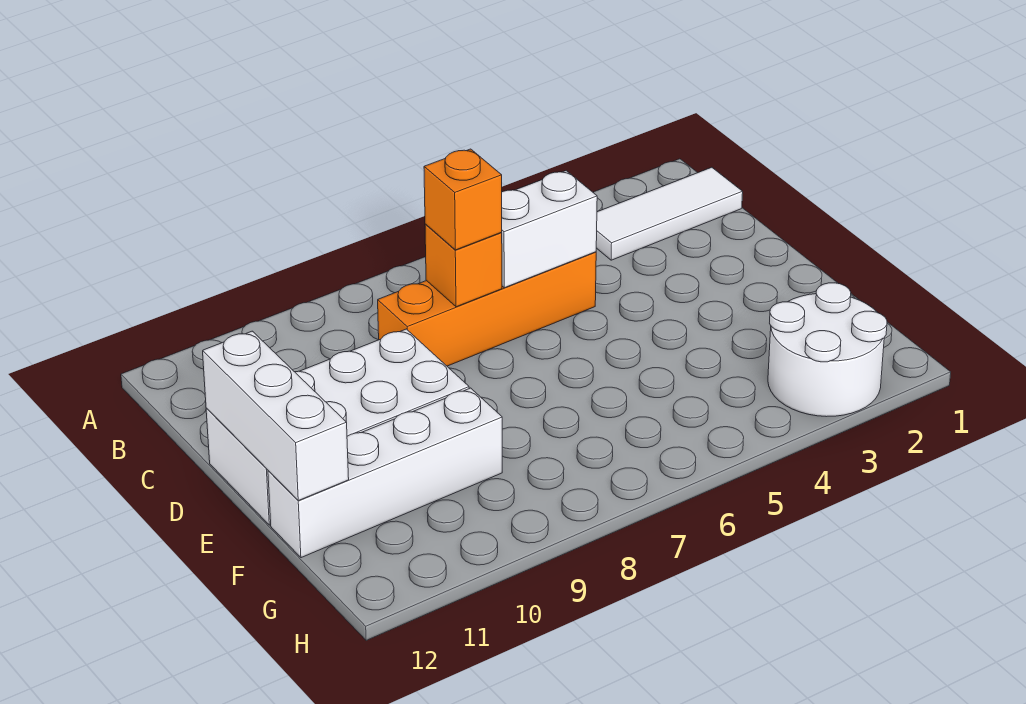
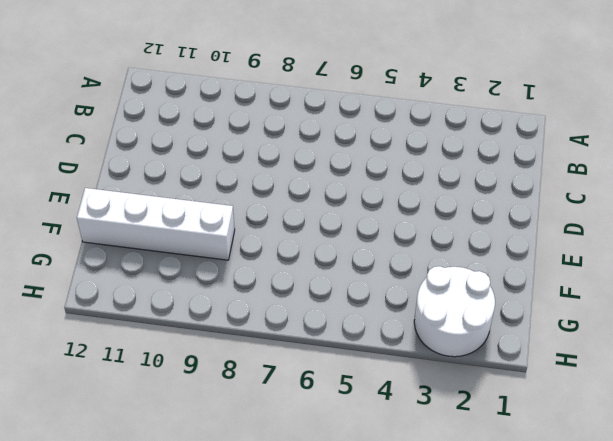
none -> white 1x3 tile [596,167,743,260]
none -> orange 1x4 brick [378,252,596,366]

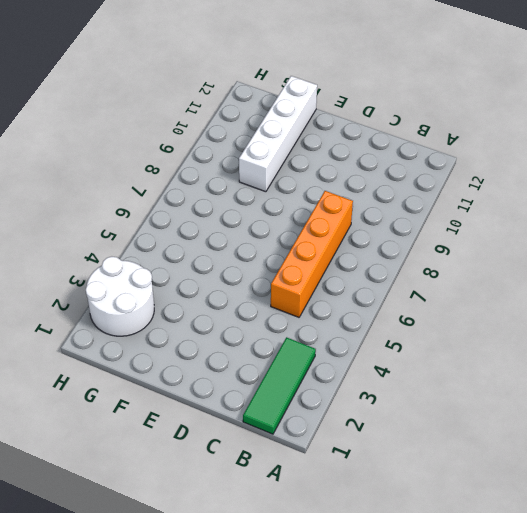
green 1x3 tile [243,337,316,434] -> white 1x3 tile [596,167,743,260]
none -> white 2x4 brick [206,329,469,525]
none -> white 1x2 brick [501,171,597,288]

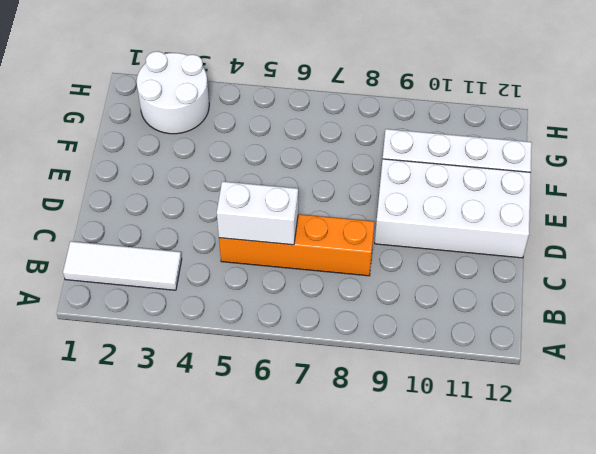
none -> orange 1x1 brick [425,224,502,307]
none -> white 1x3 brick [203,331,349,501]

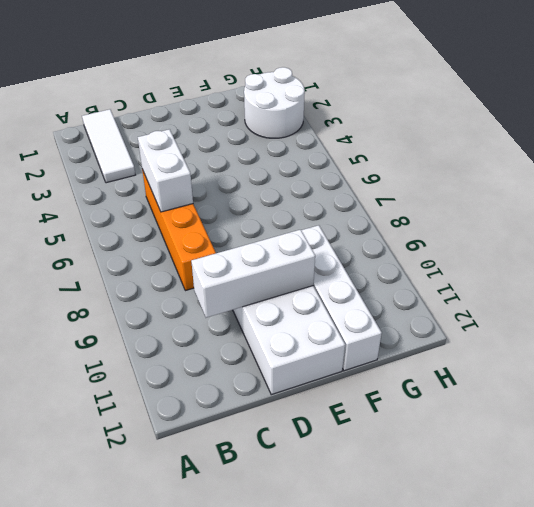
white 1x3 brick [191,230,315,318] -> white 1x3 brick moved to [203,331,349,501]
none -> orange 1x1 brick [425,224,502,307]
none -> orange 1x1 brick [424,149,502,250]

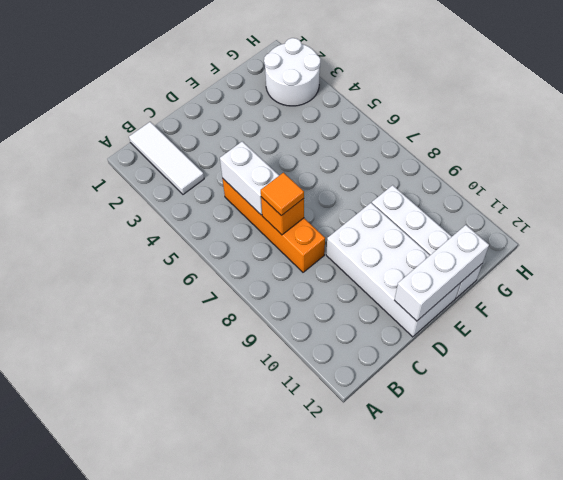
orange 1x1 tile [261,173,304,216] -> orange 1x1 brick [424,149,502,250]

